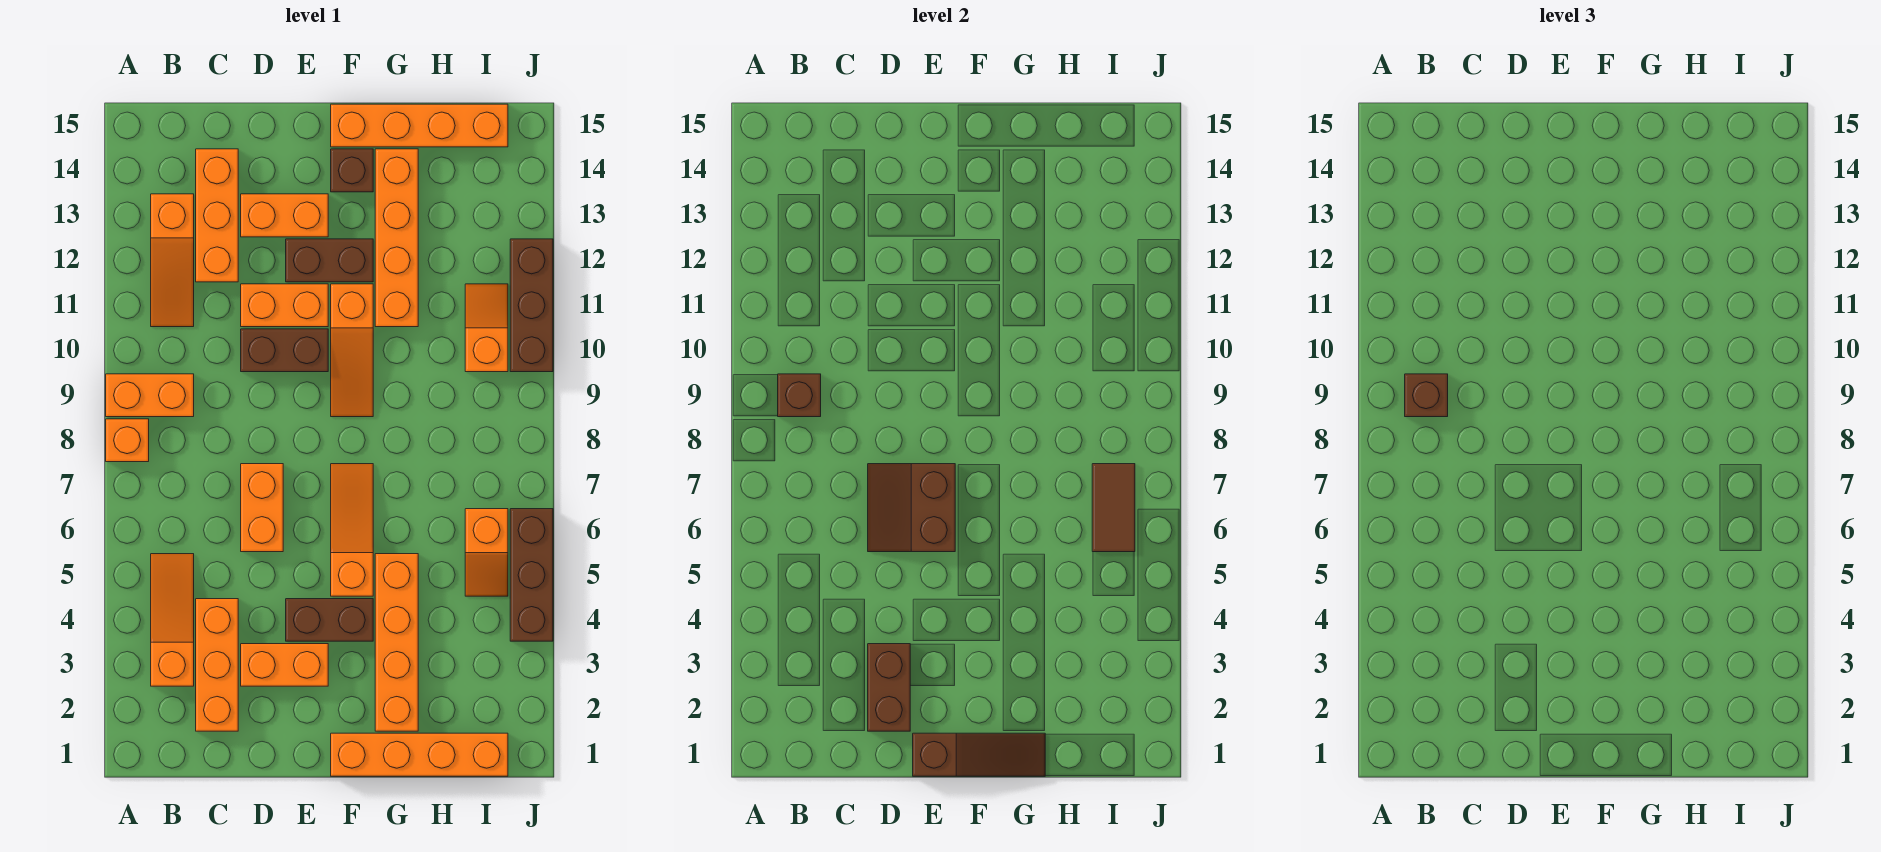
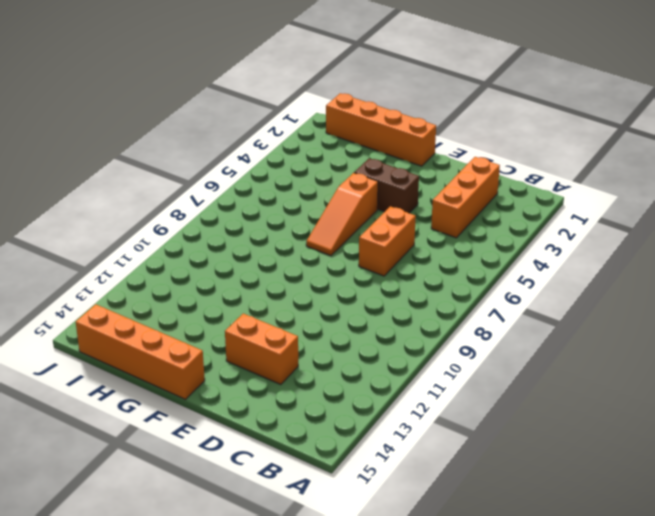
none -> orange 1x1 brick [106,419,149,462]
none -> orange 1x2 brick [106,374,194,417]
none -> orange 1x3 slope [151,554,194,686]
none -> orange 1x3 slope [151,194,194,327]

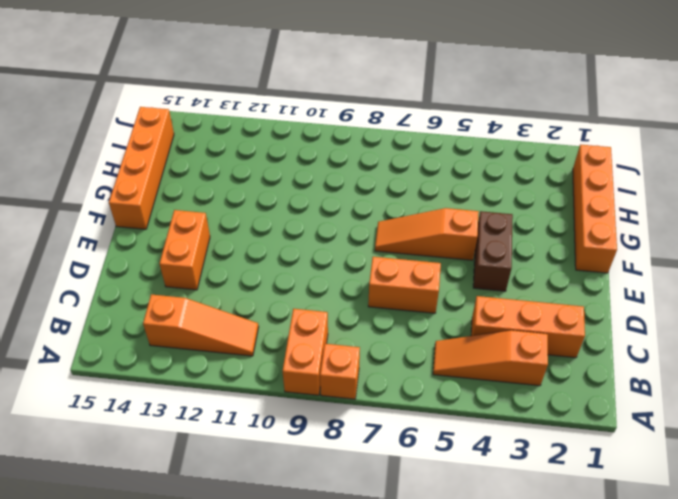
none -> orange 1x3 brick [196,149,238,282]
none -> orange 1x2 brick [241,644,328,686]
none -> brown 1x2 brick [241,329,328,372]
none -> orange 1x2 brick [241,284,328,327]

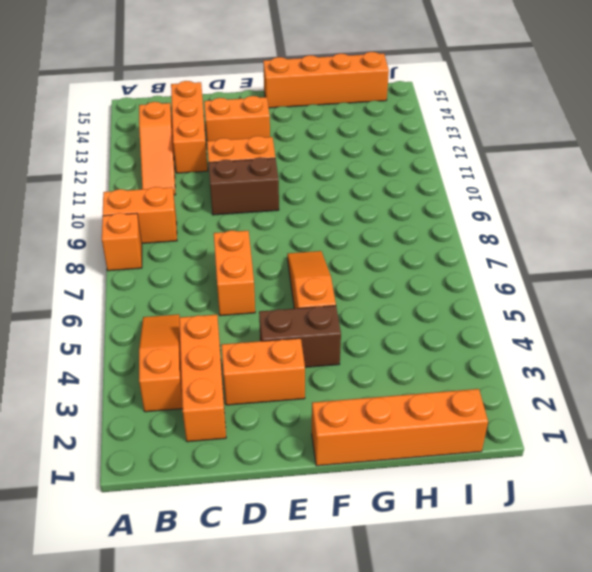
none -> brown 1x2 brick [286,239,373,282]
none -> orange 1x3 slope [331,284,373,417]
none -> brown 1x1 brick [331,149,373,192]
none -> orange 1x4 brick [375,554,418,731]

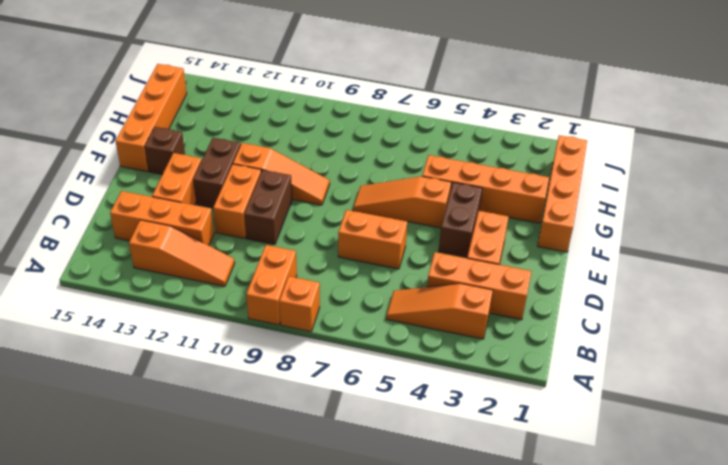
none -> orange 1x4 brick [375,149,418,327]
none -> orange 1x2 slope [465,509,508,596]
none -> orange 1x2 slope [465,284,508,372]
none -> brown 1x3 brick [510,509,553,641]

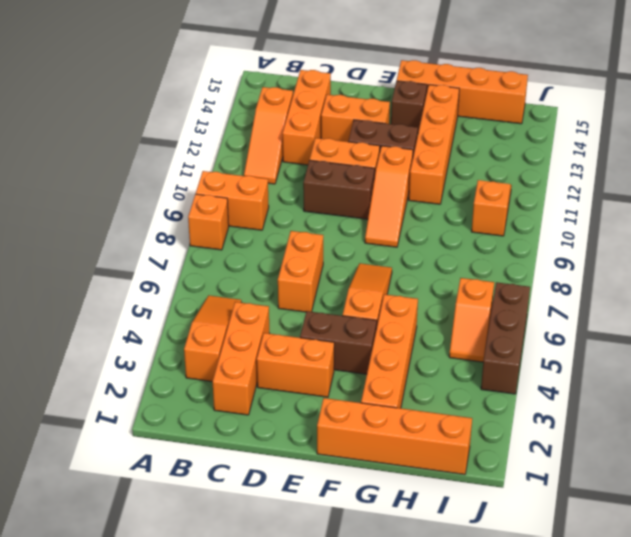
none -> brown 1x3 brick [510,239,553,372]
none -> brown 1x1 brick [778,374,821,417]
none -> brown 1x2 brick [868,644,910,731]
none -> brown 2x2 slope [868,464,955,552]

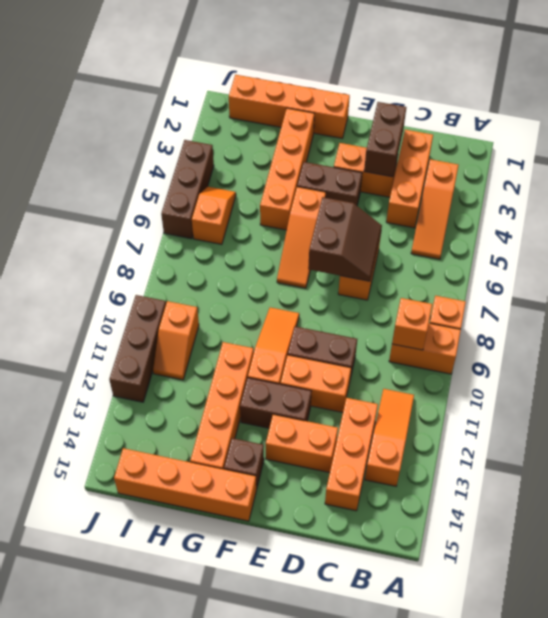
orange 1x1 brick [392,298,432,350] -> brown 1x1 brick [778,374,821,417]
none -> brown 1x3 slope [913,733,1045,776]
none -> brown 1x2 tile [1092,464,1135,552]
none -> brown 1x1 brick [1405,374,1448,417]

